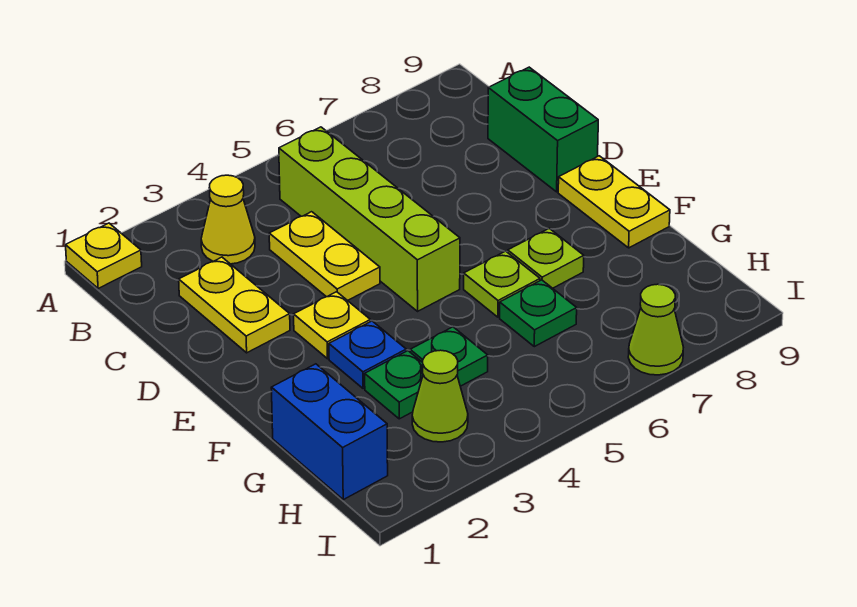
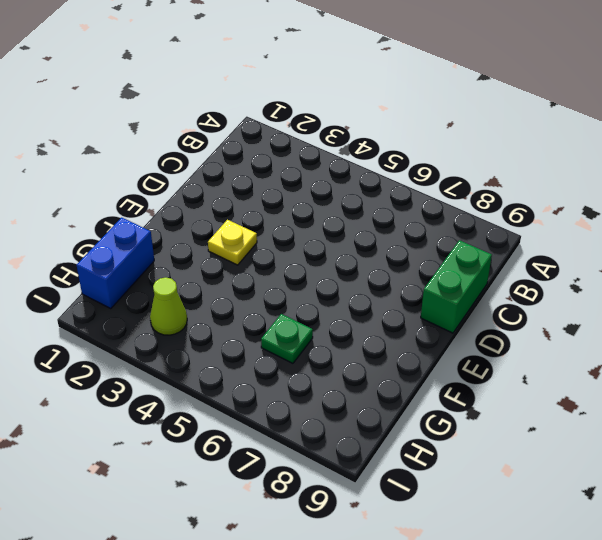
none -> yellow 1x1 plate [66,223,142,289]
none -> yellow 1x1 cone [201,175,255,264]
none -> lime 1x4 brick [279,127,460,311]

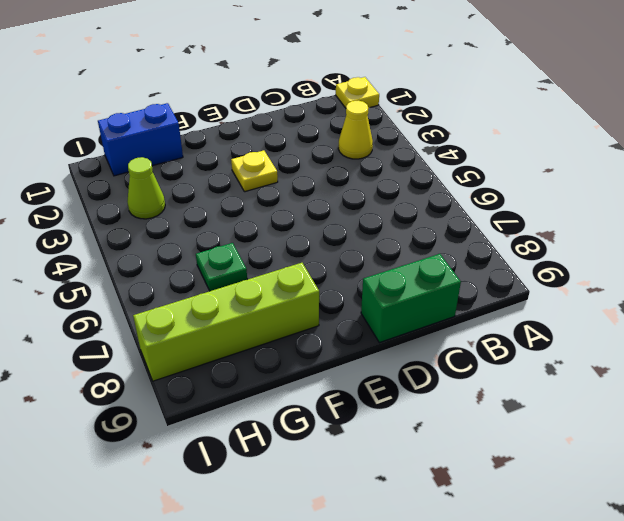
lime 1x4 brick [133,263,319,381] -> lime 1x4 brick moved to [279,127,460,311]
none -> yellow 1x2 plate [179,257,290,353]
none -> yellow 1x2 plate [269,212,380,301]
none -> yellow 1x2 plate [558,156,670,248]

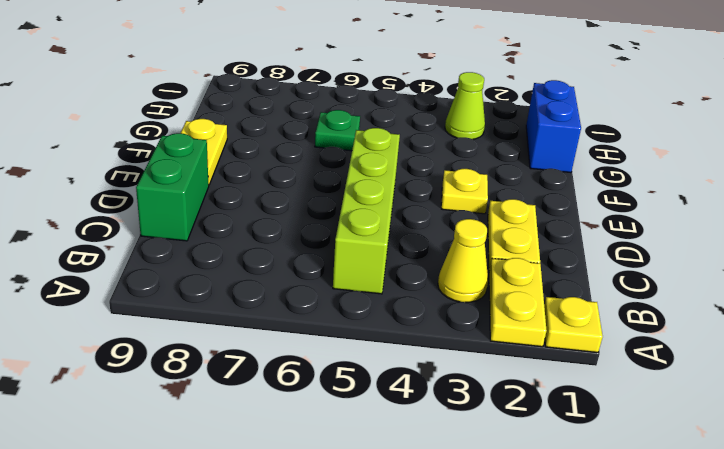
yellow 1x2 plate [489,258,547,347] -> yellow 1x2 plate moved to [269,212,380,301]
none -> blue 1x1 plate [329,321,406,389]
none -> lime 1x1 plate [464,251,540,317]
none -> lime 1x1 plate [508,228,584,288]

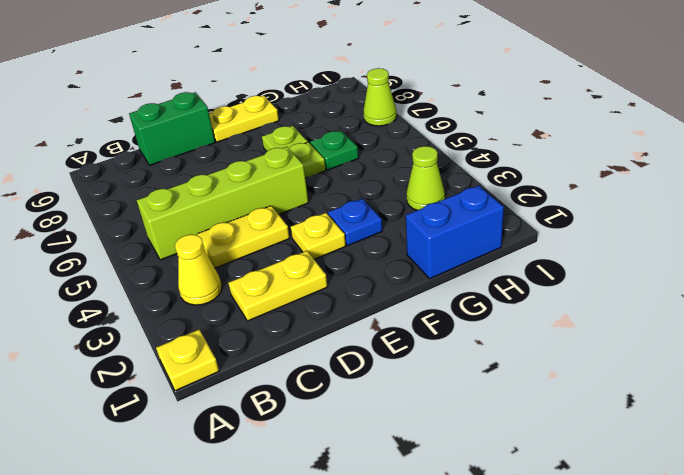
none -> green 1x1 plate [365,351,423,419]
none -> green 1x1 plate [410,327,488,386]

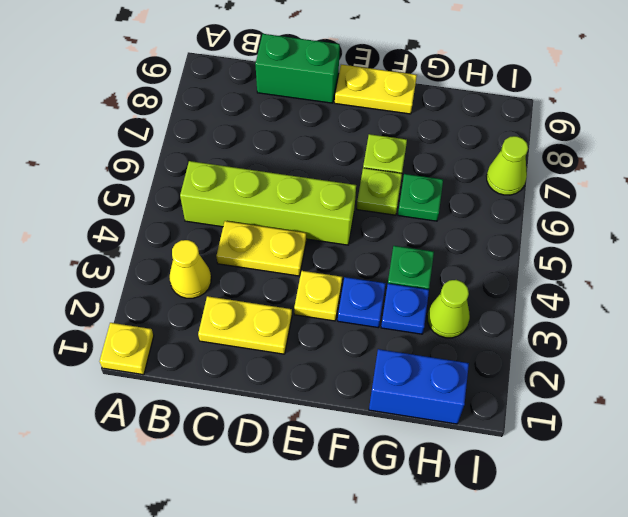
blue 1x1 plate [381,284,429,334] -> green 1x1 plate [365,351,423,419]

